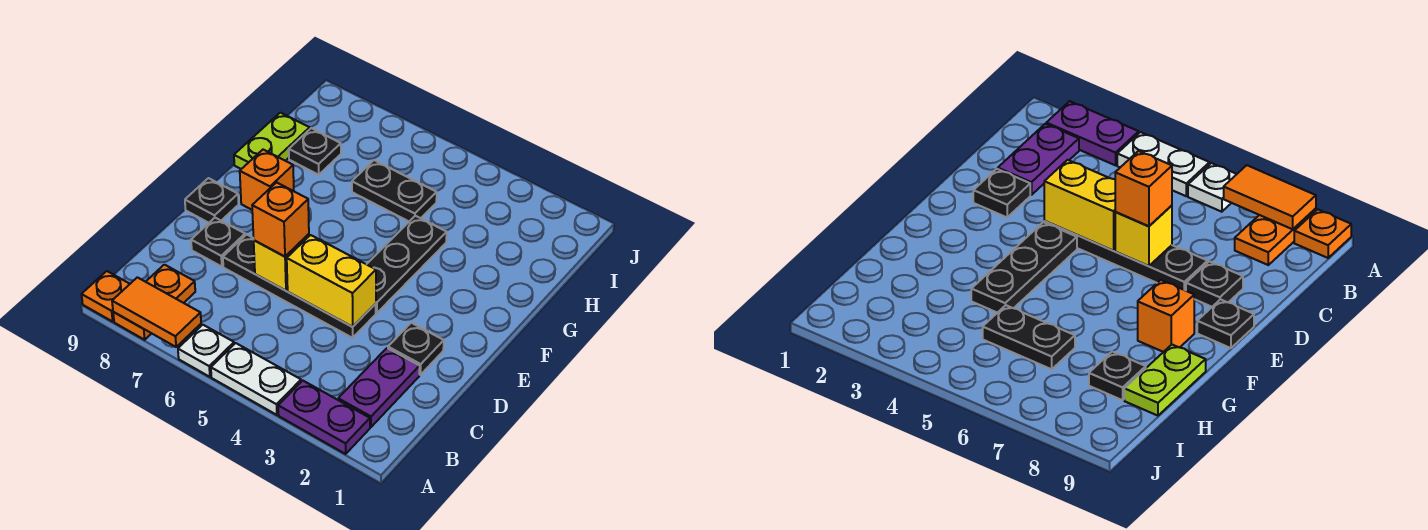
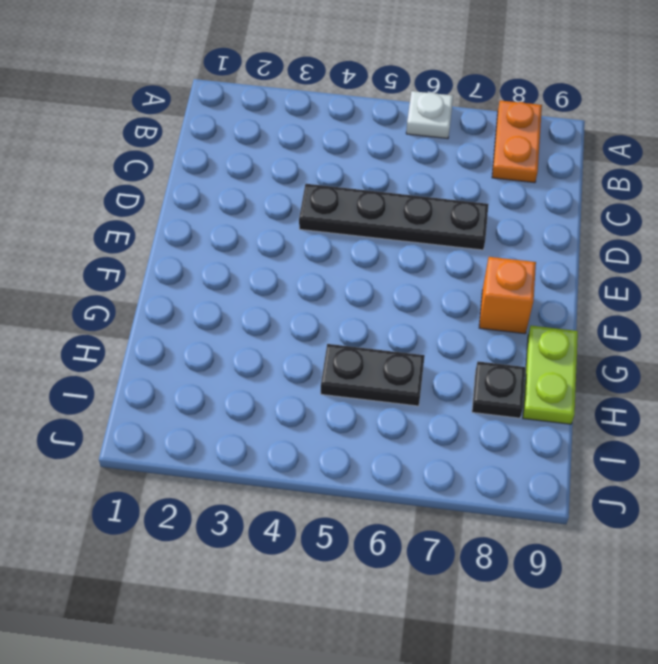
none -> purple 1x2 plate [278,381,370,454]
none -> white 1x2 plate [211,343,301,415]
none -> orange 1x1 plate [82,271,129,322]

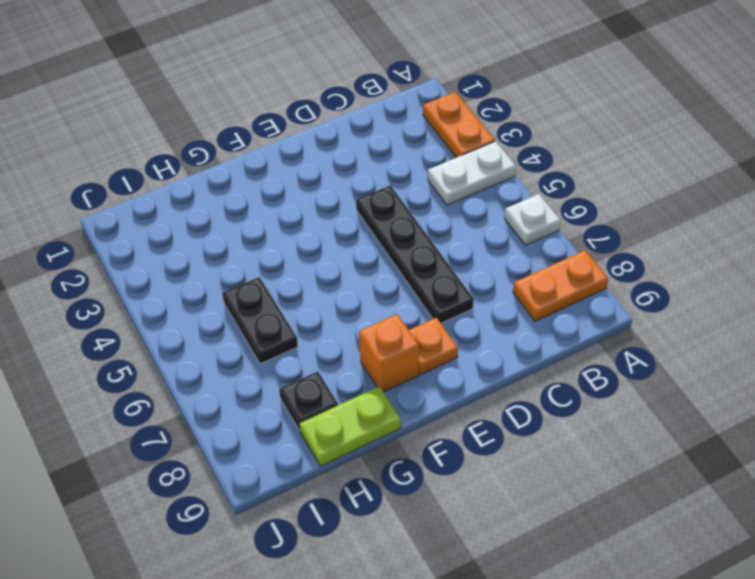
orange 1x2 plate [423,92,495,158] -> purple 1x2 plate [278,381,370,454]
white 1x2 plate [428,141,516,205] -> white 1x2 plate turned to [211,343,301,415]
orange 1x1 plate [409,318,458,374] -> orange 1x1 plate moved to [82,271,129,322]
none -> purple 1x2 plate [338,348,420,427]
none -> black 1x1 plate [388,323,444,375]
none -> black 1x1 plate [191,218,245,267]

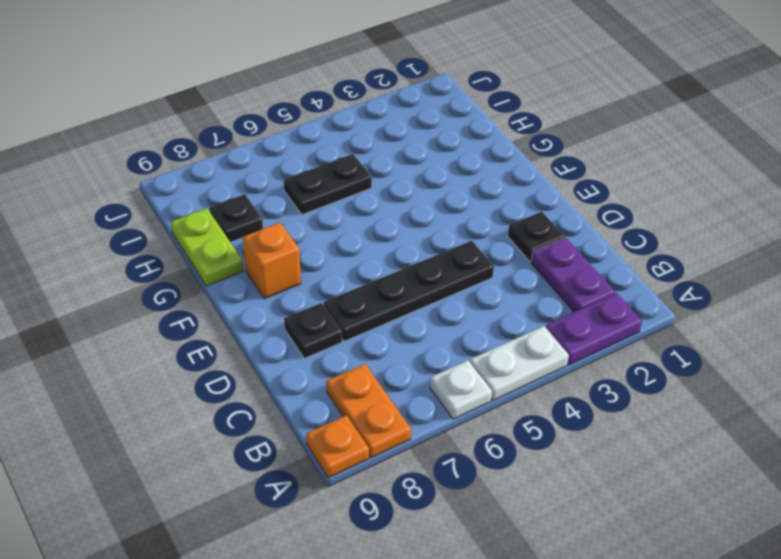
none -> black 1x3 plate [367,216,447,313]
none -> black 1x1 plate [185,178,239,223]
none -> orange 1x2 tile [112,277,201,347]

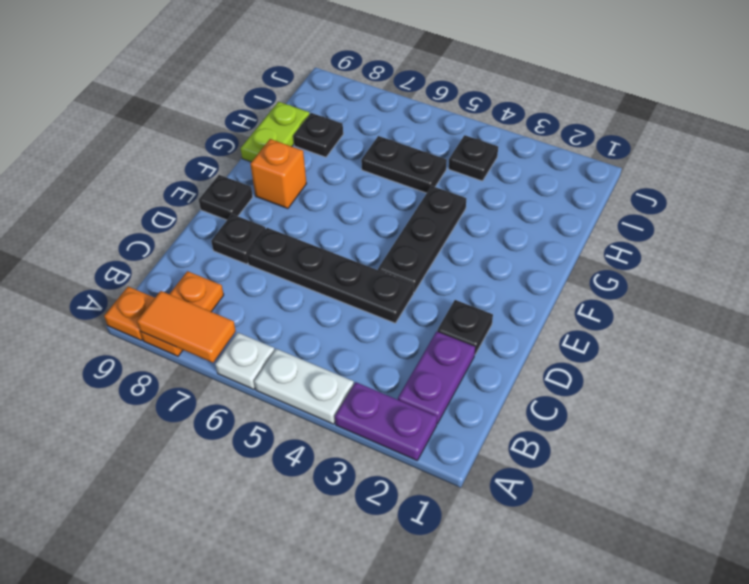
black 1x1 plate [449,135,498,181] -> none
none -> yellow 1x2 brick [287,235,376,327]
none -> yellow 1x1 brick [254,234,309,291]
none -> orange 1x1 brick [252,182,309,257]

